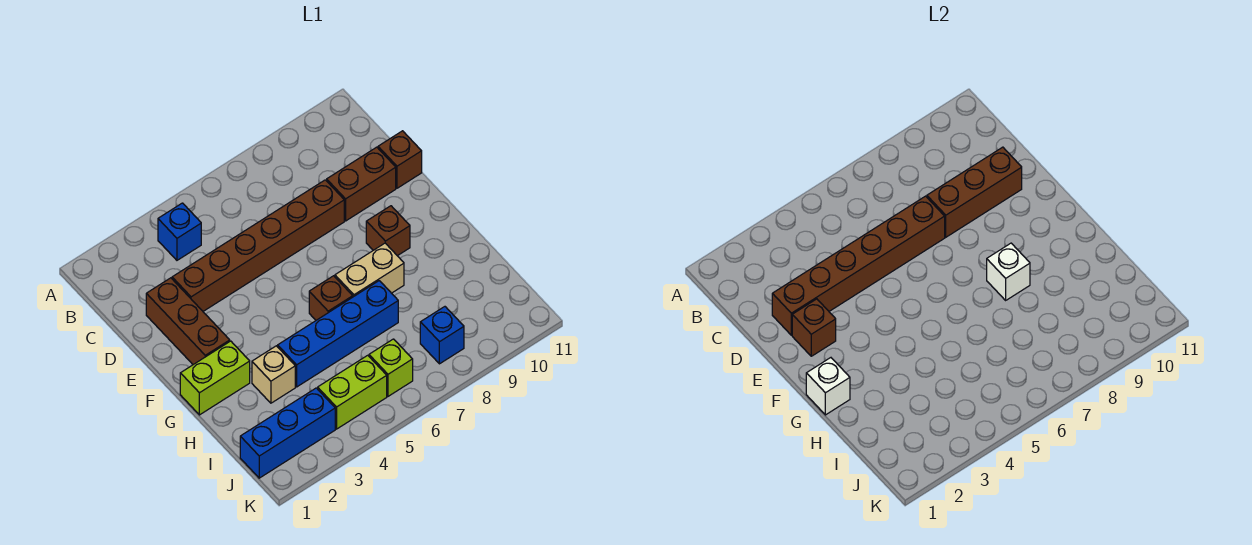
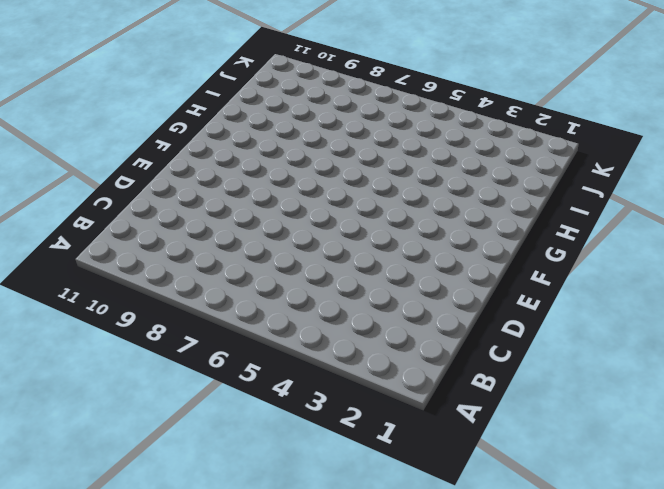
none -> blue 1x1 brick [158,203,201,260]
none -> brown 1x3 brick [146,278,230,365]
none -> brown 1x6 brick [172,180,344,311]

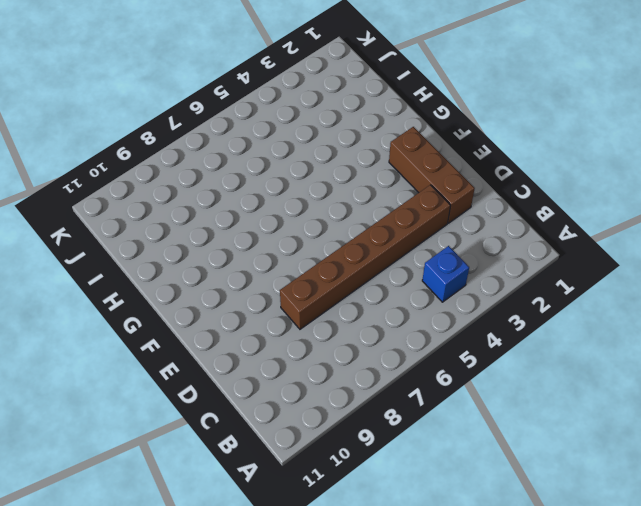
none -> brown 1x2 brick [327,147,396,221]
none -> brown 1x1 brick [378,131,422,188]
none -> brown 1x1 brick [366,206,410,256]

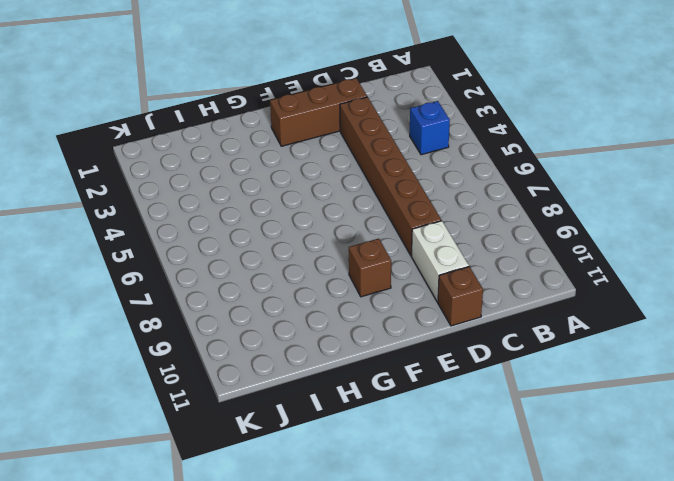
white 1x2 brick [412,221,469,302] -> brown 1x2 brick [327,147,396,221]
none -> lime 1x2 brick [180,341,250,415]
none -> brown 1x1 brick [309,276,353,320]
none -> tan 1x2 brick [335,243,404,297]

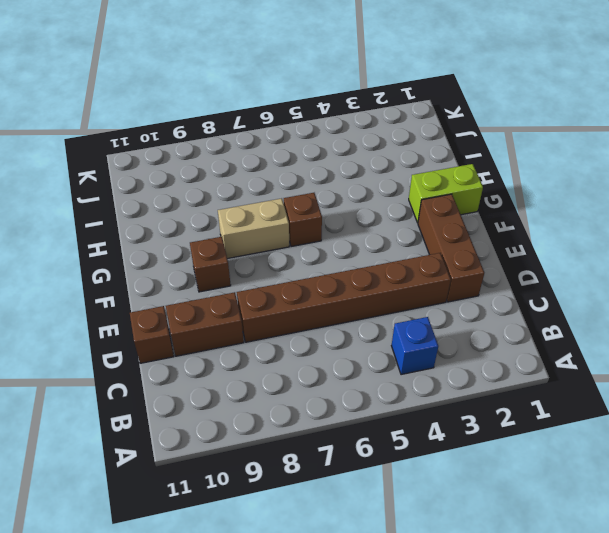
none -> tan 1x1 brick [252,346,295,403]
none -> blue 1x4 brick [278,281,398,387]
none -> blue 1x3 brick [240,388,335,478]

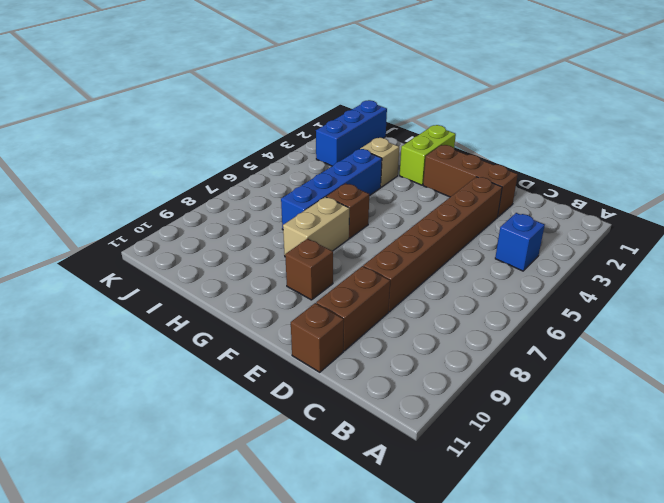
none -> lime 1x2 brick [318,355,387,429]
none -> lime 1x1 brick [369,339,413,396]
none -> blue 1x1 brick [420,307,464,364]

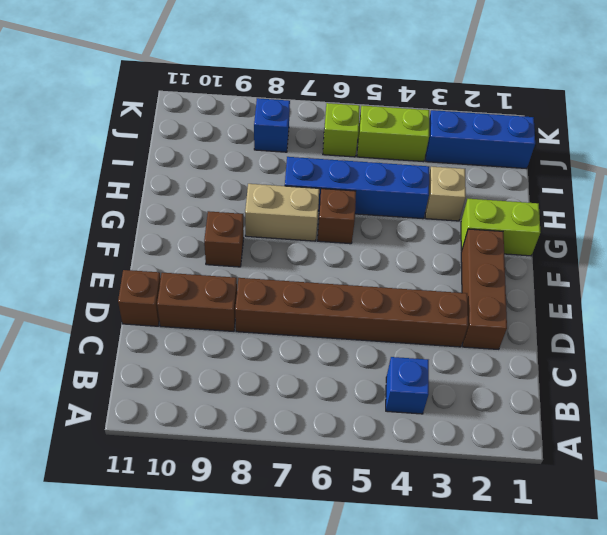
none -> brown 1x6 brick [772,196,945,335]
none -> brown 1x3 brick [927,147,1022,237]
none -> brown 1x1 brick [792,299,836,356]

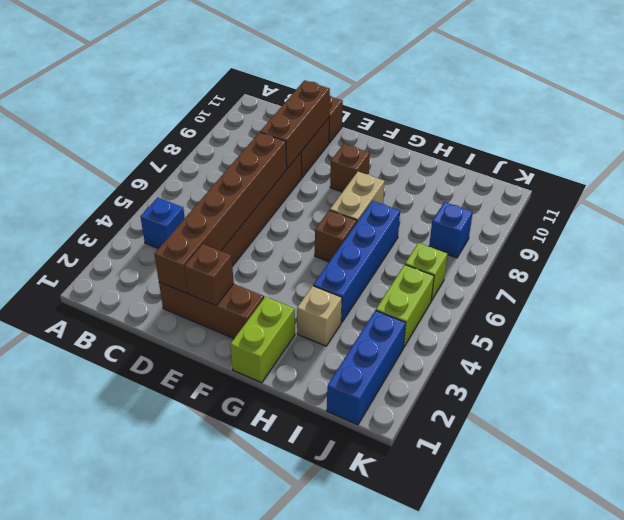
none -> white 1x1 brick [806,358,850,415]
none -> white 1x1 brick [987,243,1030,300]

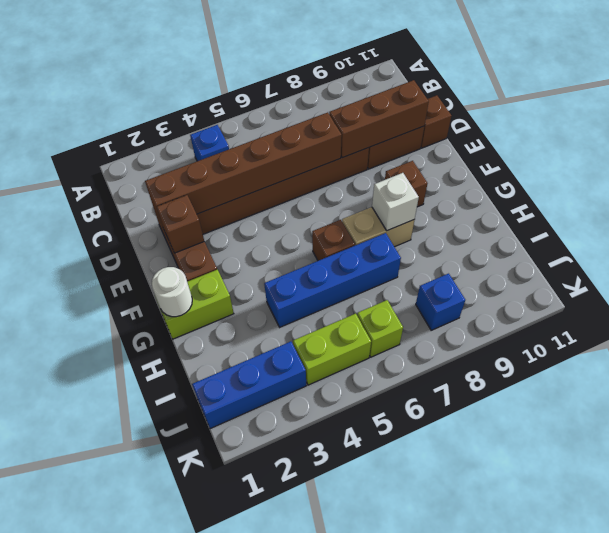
white 1x1 round brick [152,267,192,317] -> white 1x1 brick [806,358,850,415]
none -> tan 1x1 brick [252,346,295,403]

